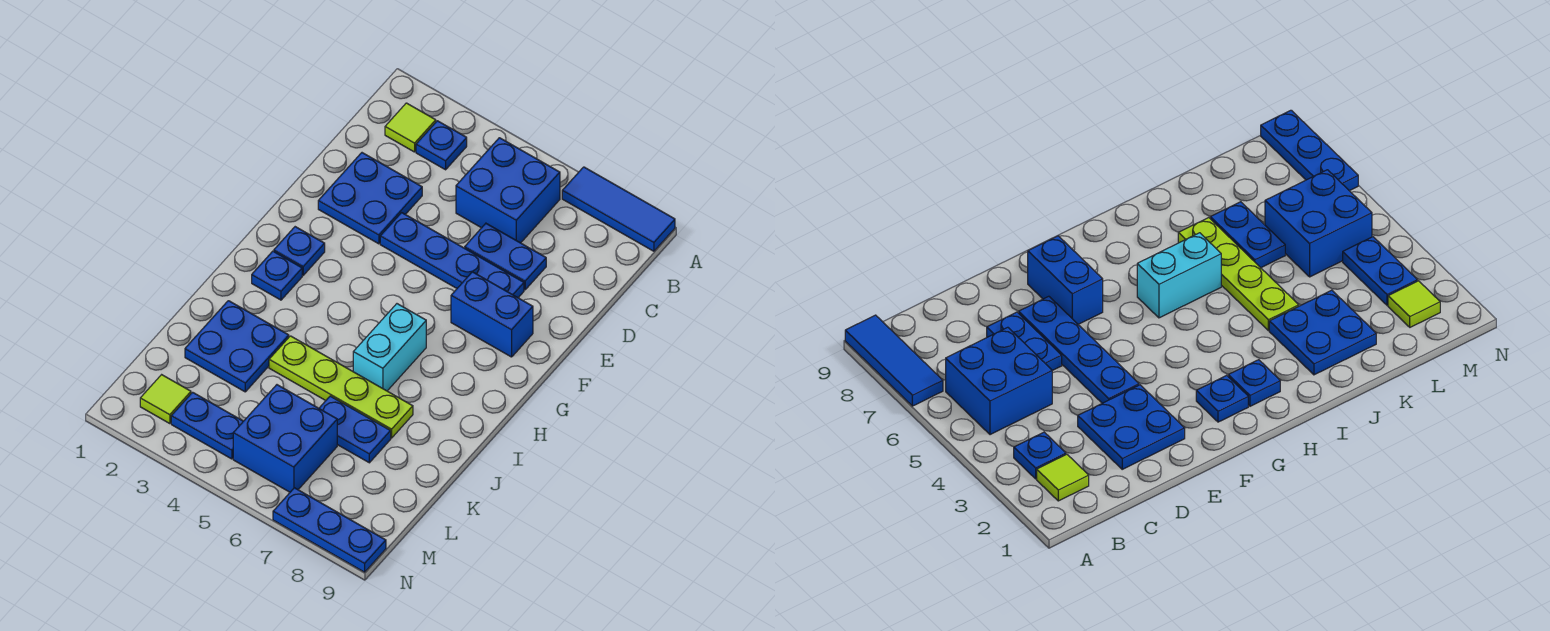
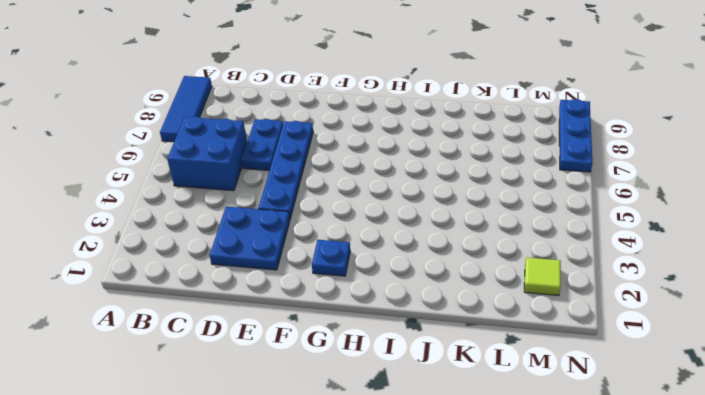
none -> lime 1x1 tile [385,103,436,152]
none -> blue 1x1 plate [416,121,467,170]
none -> blue 1x2 brick [451,272,533,357]

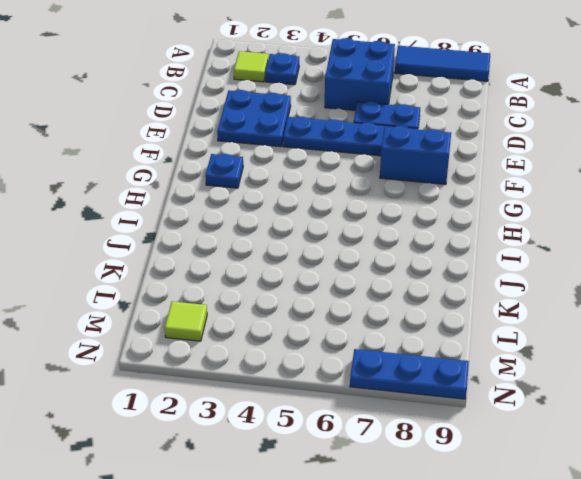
none -> blue 1x1 plate [252,251,302,300]
none -> cyan 1x2 brick [353,304,426,391]
none -> blue 2x2 plate [185,301,289,392]

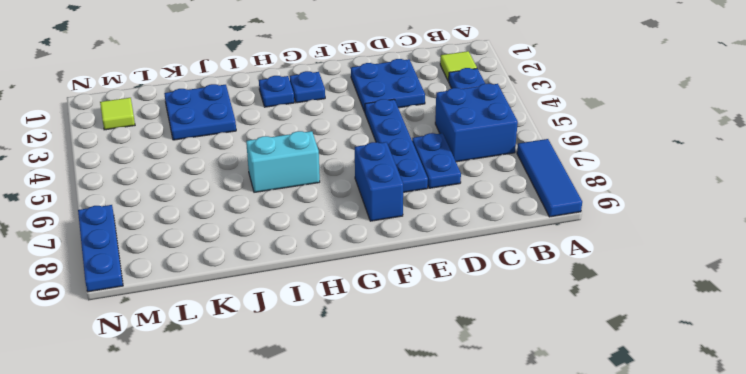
none -> lime 1x4 plate [269,336,413,438]
none -> blue 1x2 plate [319,396,391,463]
none -> blue 2x2 brick [233,385,337,492]

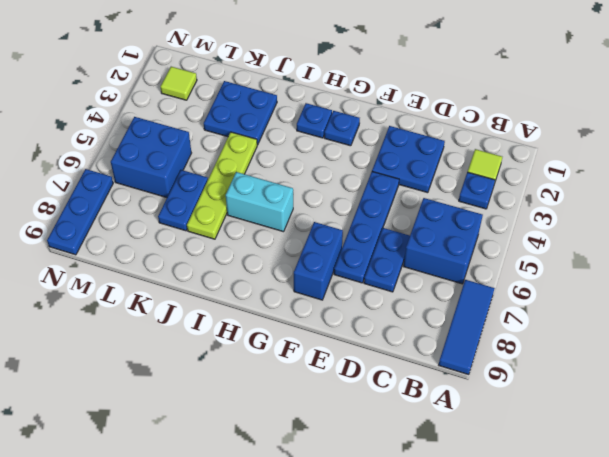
none -> blue 1x2 plate [171,392,243,459]

